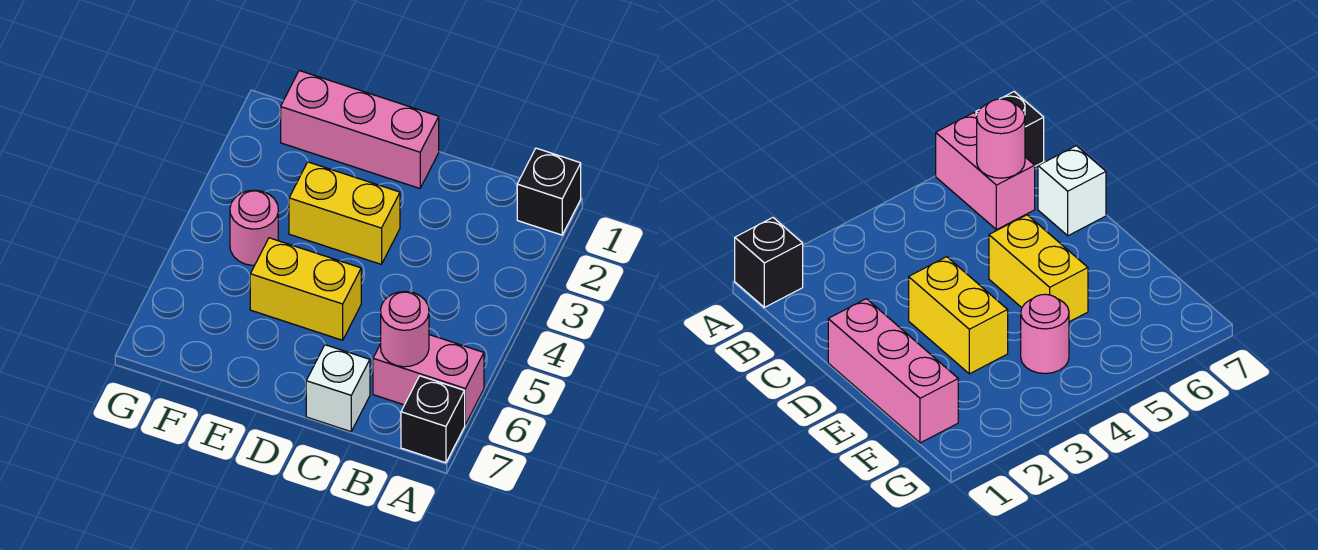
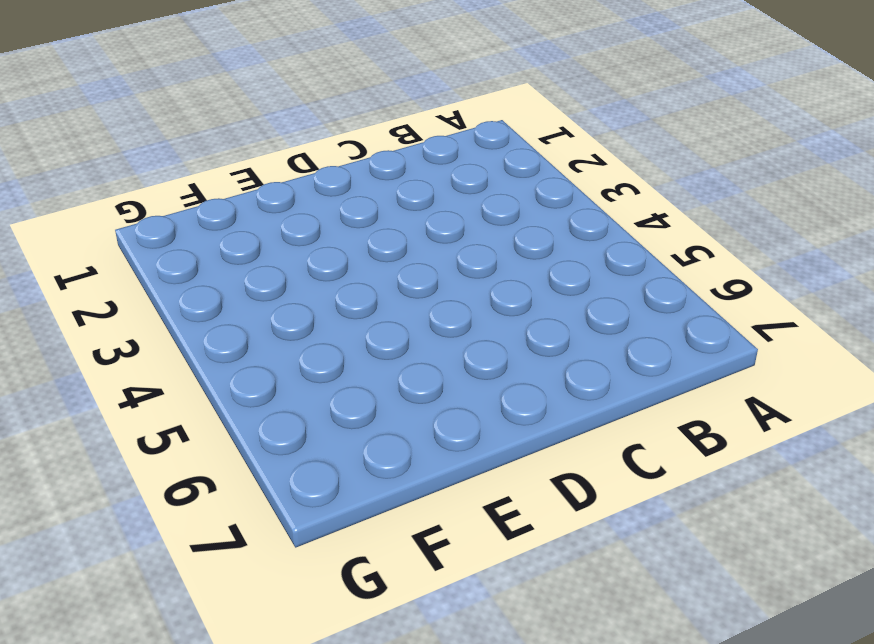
none -> black 1x1 brick [517,148,581,235]
none -> pink 1x2 brick [373,335,484,425]

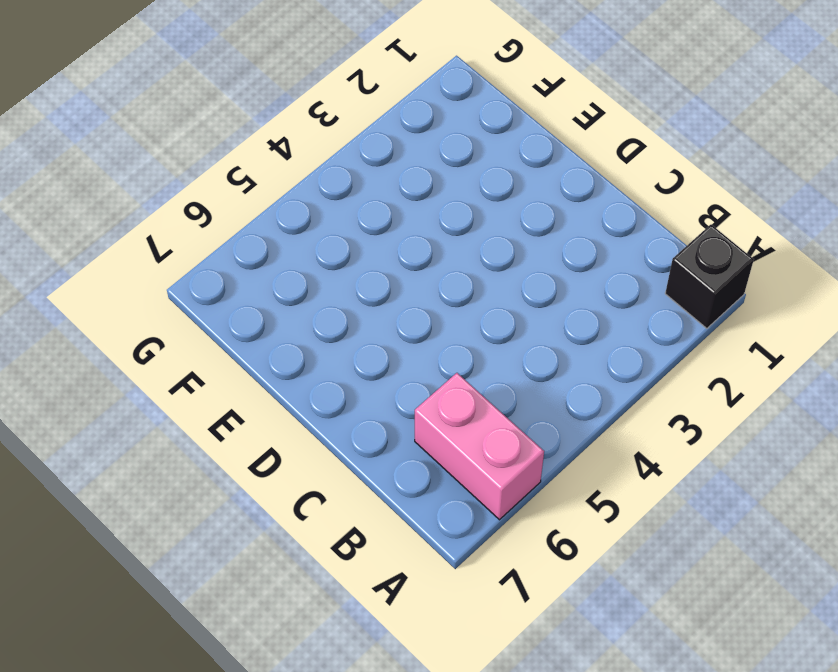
none -> black 1x1 brick [401,376,465,463]
none -> white 1x1 brick [306,345,370,432]

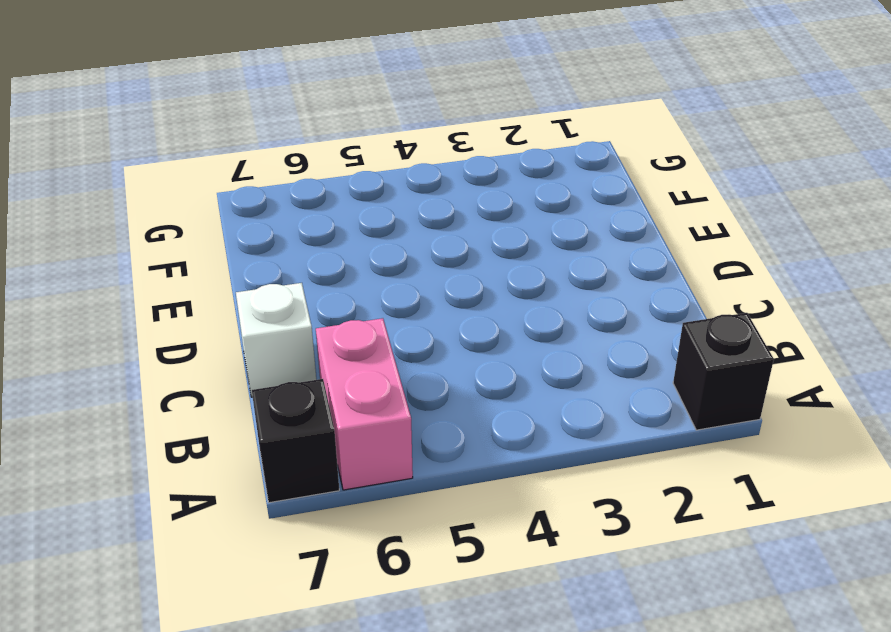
none -> pink 1x3 brick [281,71,439,188]
none -> yellow 1x2 brick [289,162,400,264]

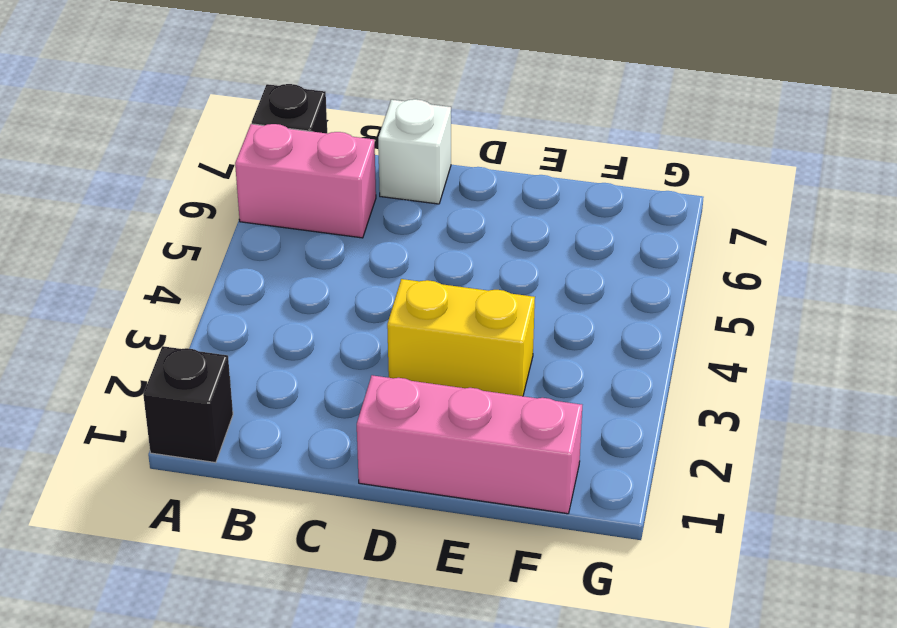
none -> yellow 1x2 brick [250,238,361,340]
none -> pink 1x1 round brick [230,190,278,265]

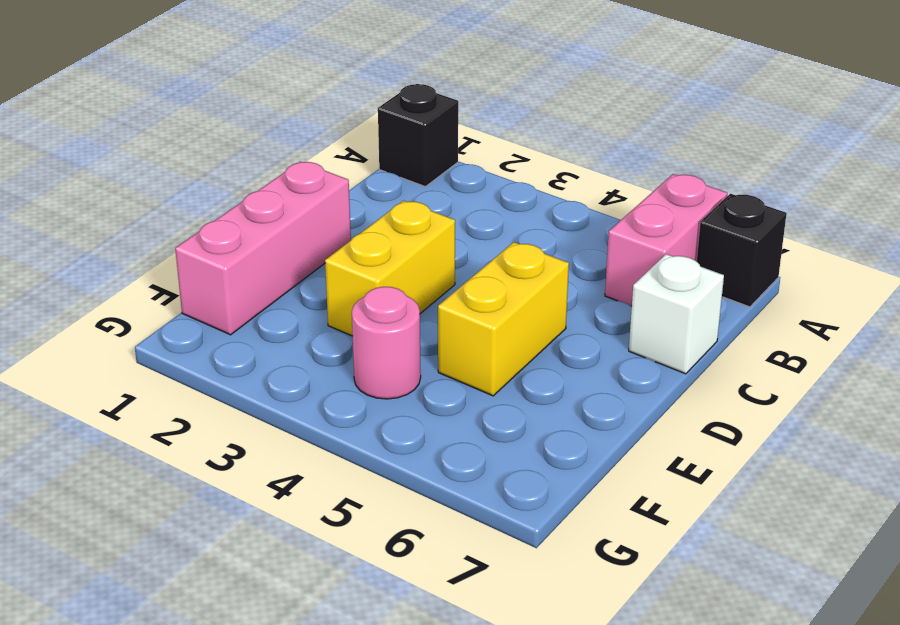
none -> pink 1x1 round brick [381,291,429,367]

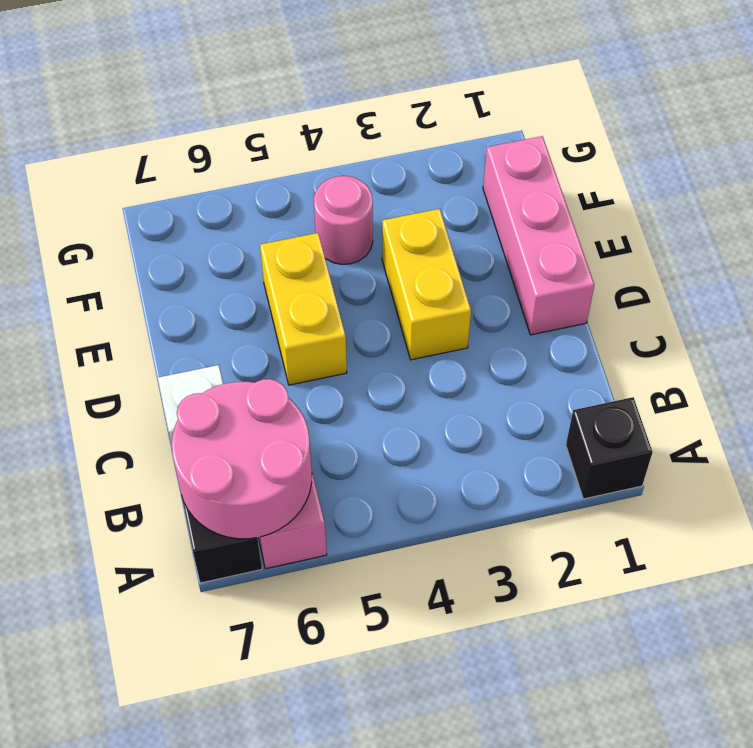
pink 2x2 round brick [172,379,312,539] -> pink 1x1 round brick [381,291,429,367]

